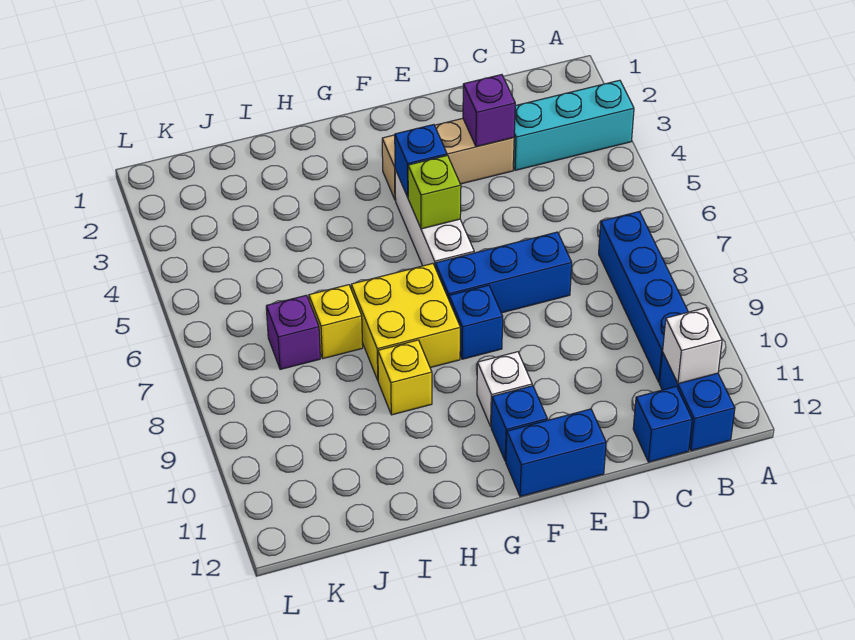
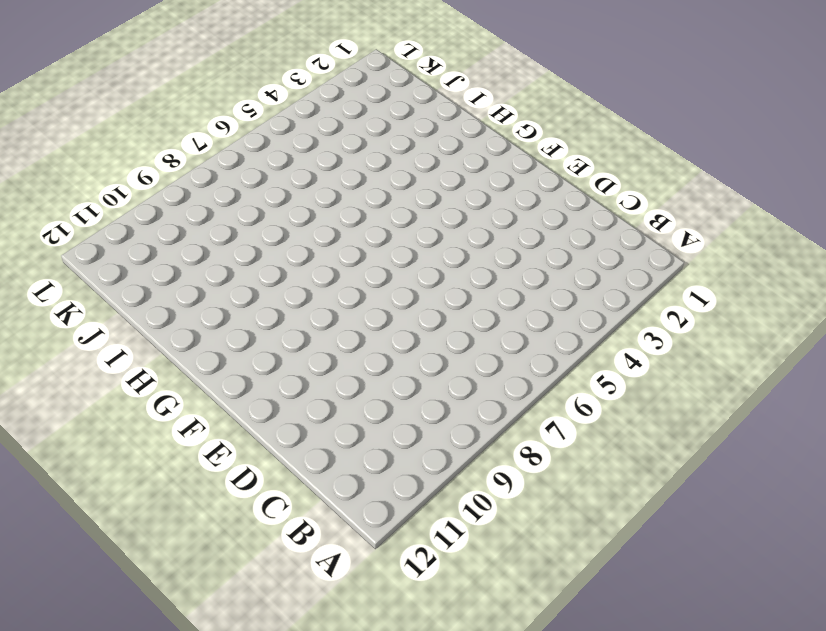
none -> cyan 1x3 brick [513,80,634,170]
none -> blue 1x4 brick [599,212,688,382]
none -> blue 1x2 brick [660,352,735,451]

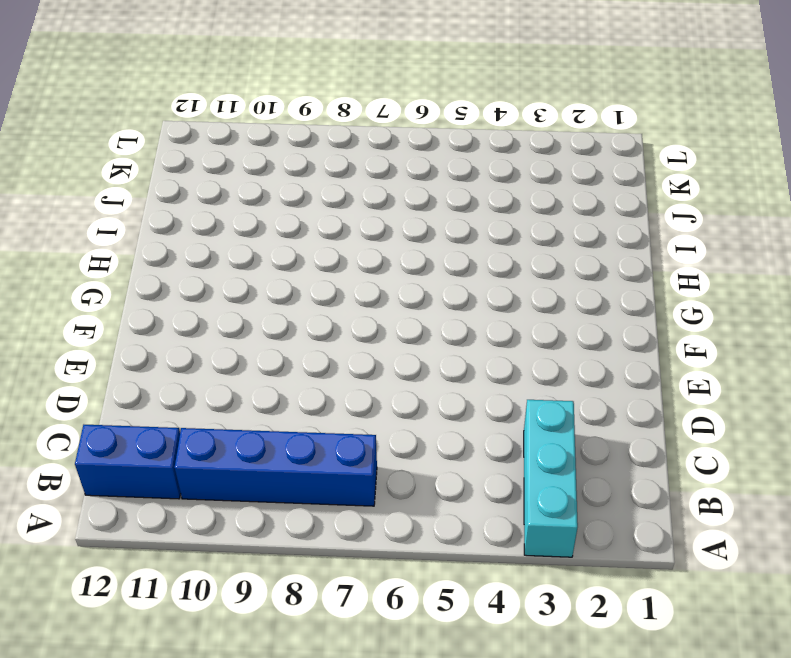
none -> blue 1x1 brick [633,386,692,462]
none -> tan 1x3 brick [382,118,514,200]
none -> blue 1x3 brick [435,232,572,313]

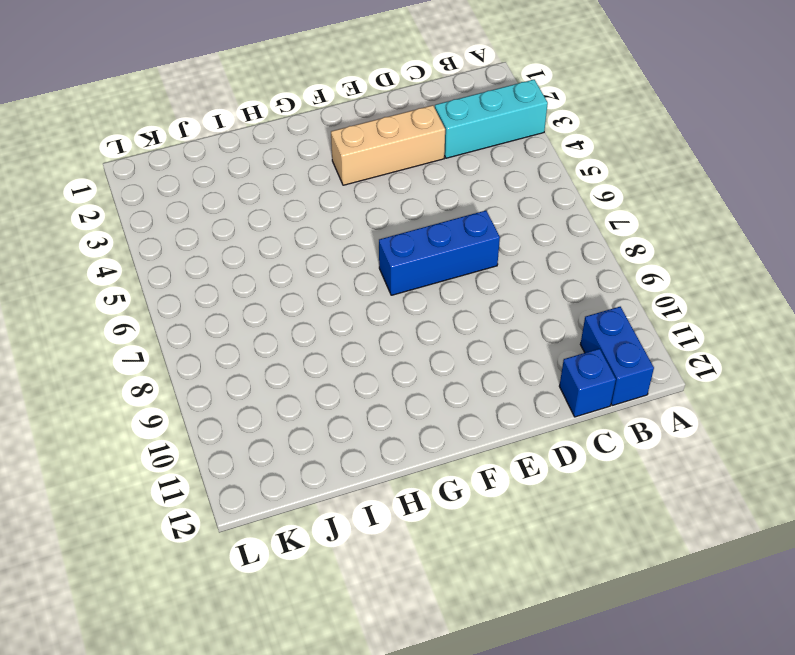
none -> blue 1x4 brick [599,212,688,382]
none -> blue 1x2 brick [506,409,606,497]
none -> white 1x3 brick [395,169,474,266]

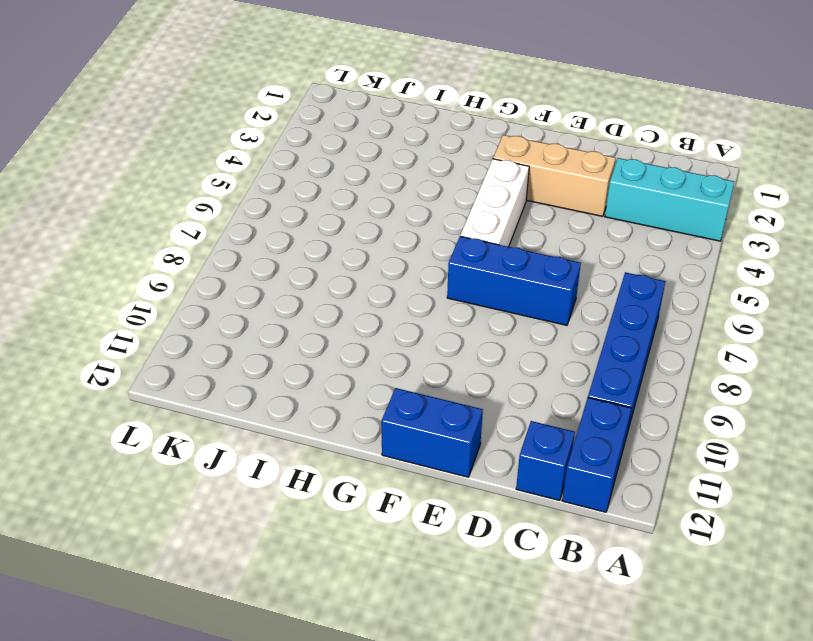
none -> blue 1x1 brick [449,285,503,359]
none -> white 1x1 brick [477,352,532,426]
none -> blue 1x1 brick [491,386,547,461]

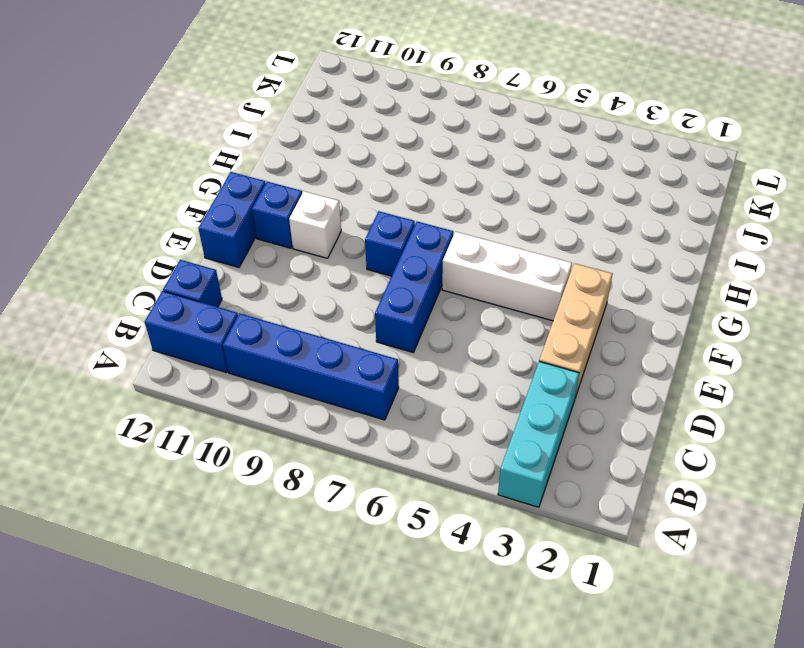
none -> yellow 2x2 brick [351,264,460,380]
none -> yellow 1x1 brick [378,340,432,415]
none -> yellow 1x1 brick [309,285,363,358]

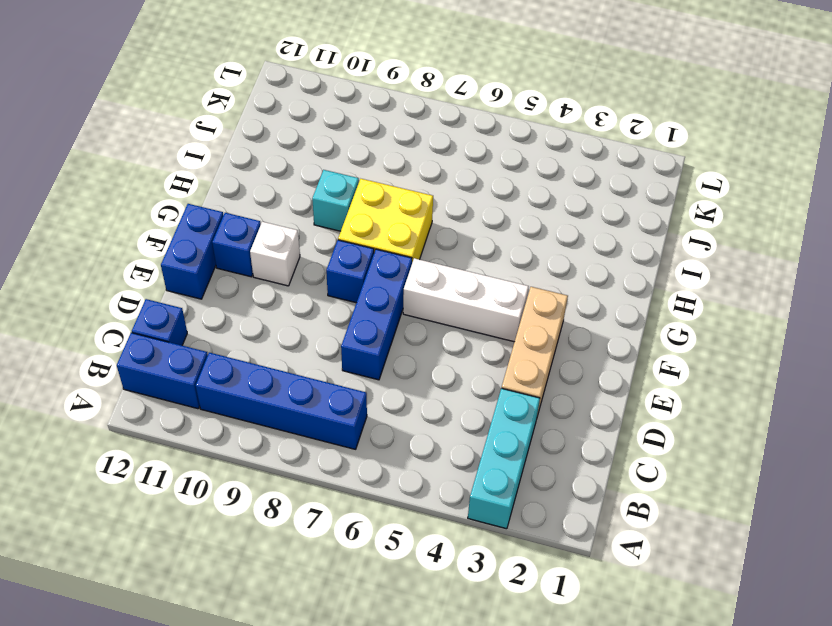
cyan 1x1 brick [312,170,359,231] -> yellow 1x1 brick [378,340,432,415]
none -> yellow 1x1 brick [309,285,363,358]
none -> purple 1x1 brick [266,295,320,369]
none -> white 1x1 brick [663,308,722,384]

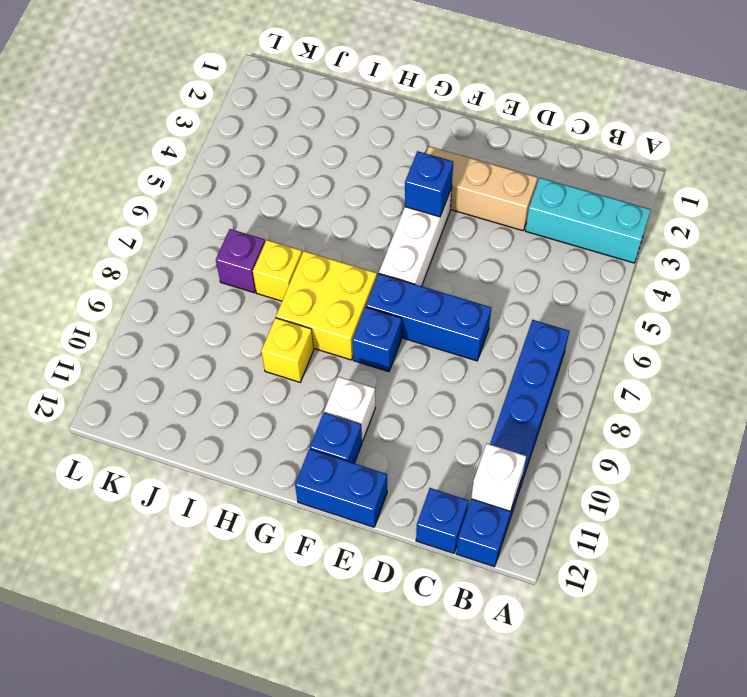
none -> purple 1x1 brick [463,75,515,147]
none -> lime 1x1 brick [408,155,461,229]

